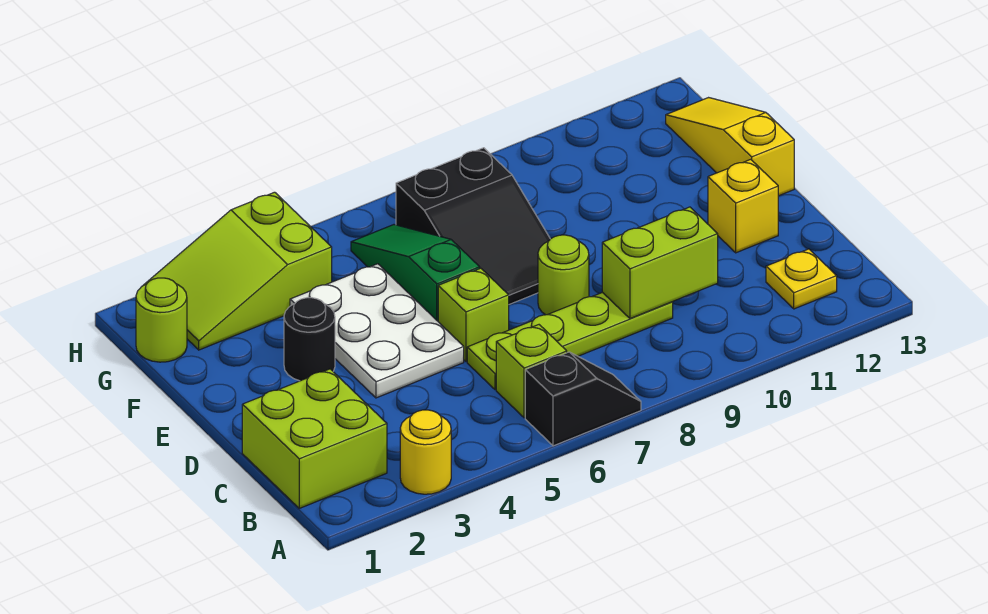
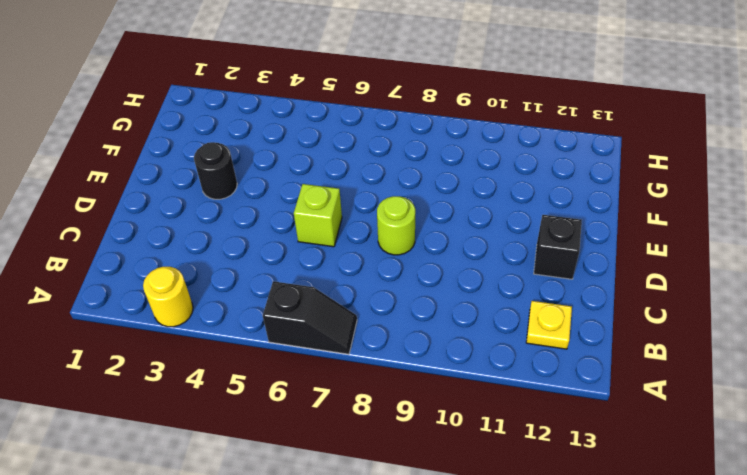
black 1x1 brick [534,215,582,279] -> yellow 1x1 brick [708,159,778,253]
none -> lime 2x2 brick [242,369,387,508]
none -> lime 1x1 brick [496,325,567,418]
none -> lime 1x4 plate [467,292,673,390]

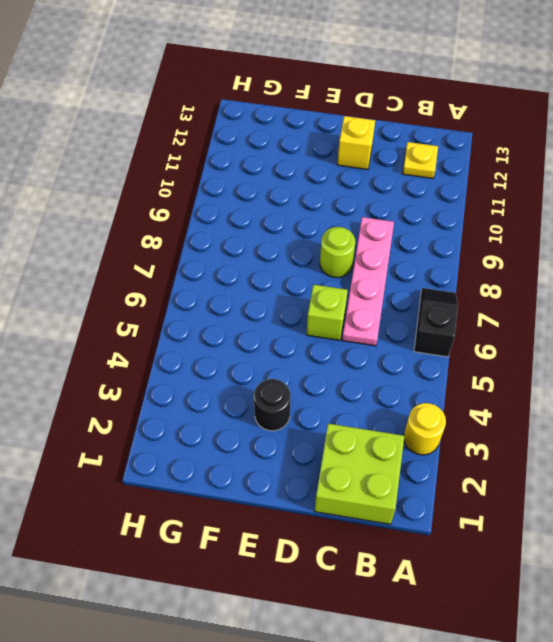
pink 1x4 plate [342,217,394,346] -> lime 1x4 plate [467,292,673,390]
none -> lime 1x1 brick [496,325,567,418]
none -> white 2x3 plate [290,264,464,398]
none -> green 1x3 slope [351,225,480,321]

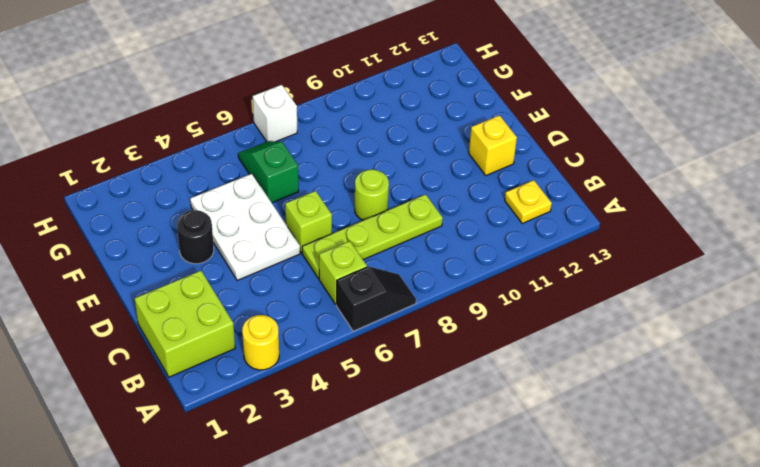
green 1x2 slope [238,141,299,203] -> green 1x3 slope [351,225,480,321]
white 1x1 brick [253,85,297,142] -> none
none -> black 2x3 slope [396,148,550,304]
none -> yellow 1x3 slope [666,98,794,196]
none -> lime 1x1 round brick [136,278,187,362]

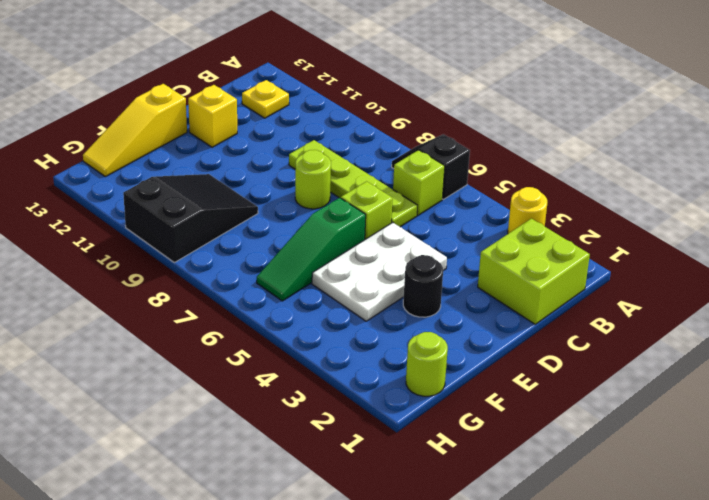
black 2x3 slope [123,174,258,262] -> black 2x3 slope moved to [396,148,550,304]
none -> lime 2x3 slope [143,192,332,350]
none -> lime 1x2 brick [602,207,718,318]

